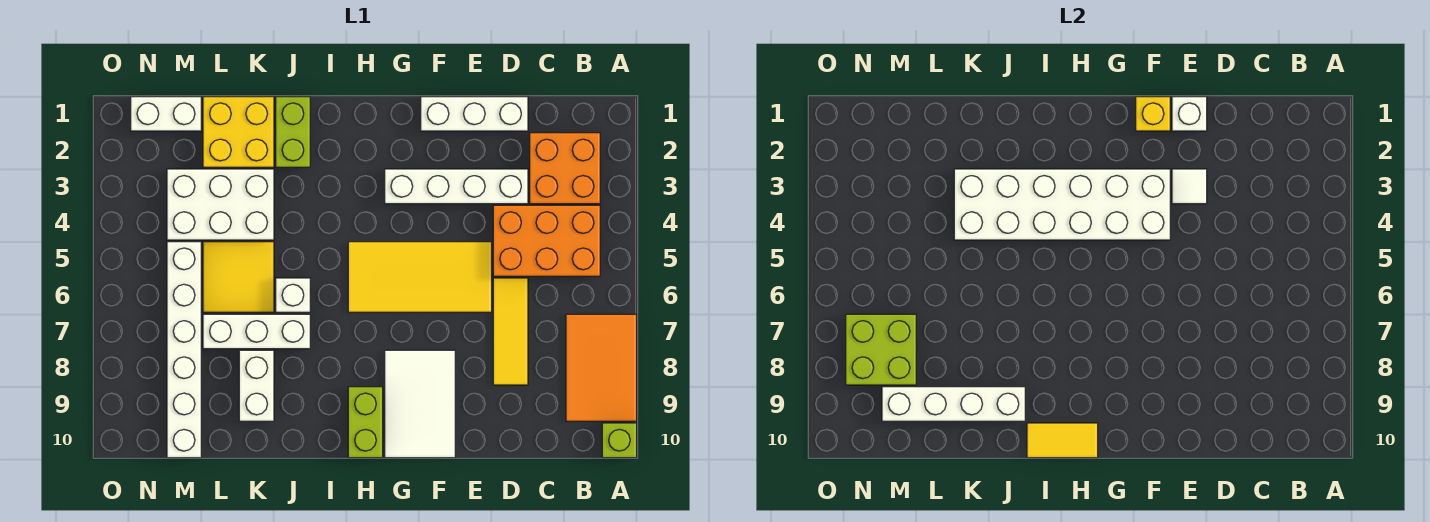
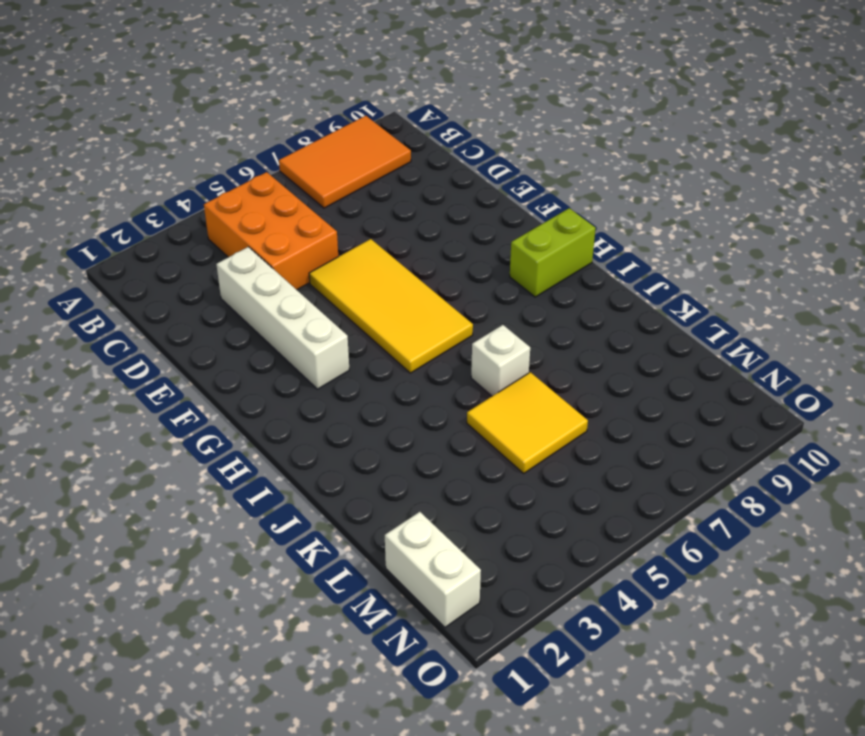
none -> lime 1x1 brick [602,423,637,458]
none -> orange 2x2 brick [530,133,600,204]
none -> white 1x3 brick [421,97,528,131]

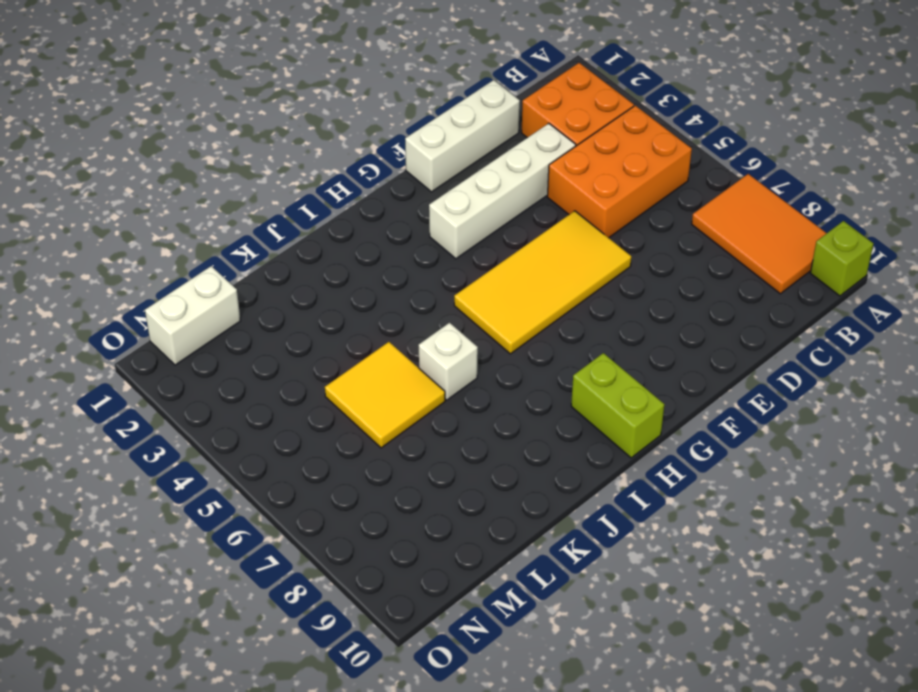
none -> yellow 1x3 tile [493,278,528,385]
none -> white 2x3 tile [385,350,455,458]
none -> lime 1x2 brick [276,97,310,167]

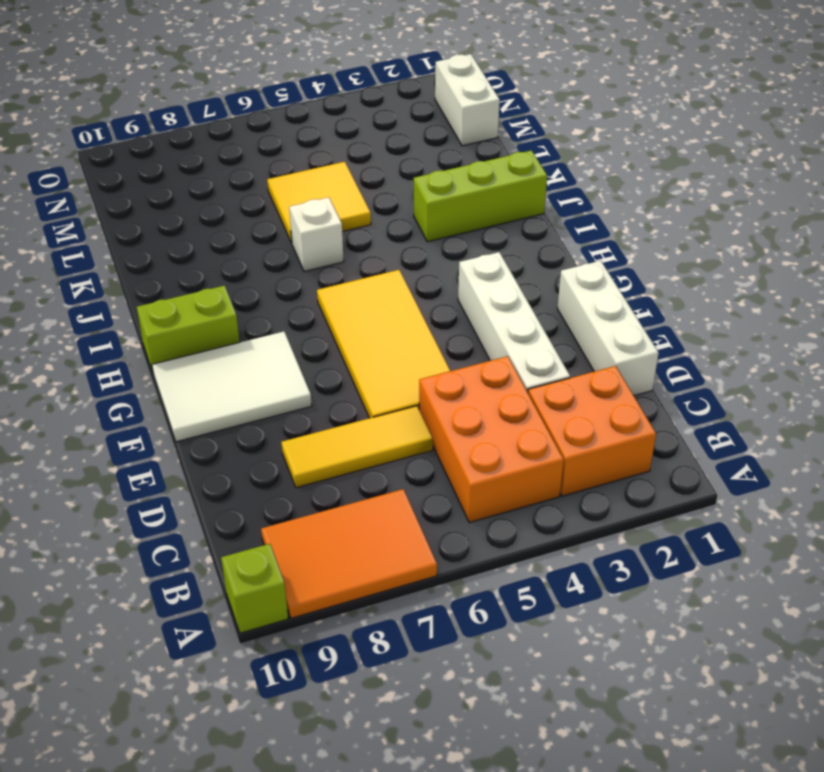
lime 1x3 brick [414,150,547,242] -> lime 1x2 brick [276,97,310,167]
none -> white 1x3 brick [203,314,310,349]
none -> yellow 2x2 brick [203,97,274,167]
none -> white 2x3 brick [167,169,274,240]

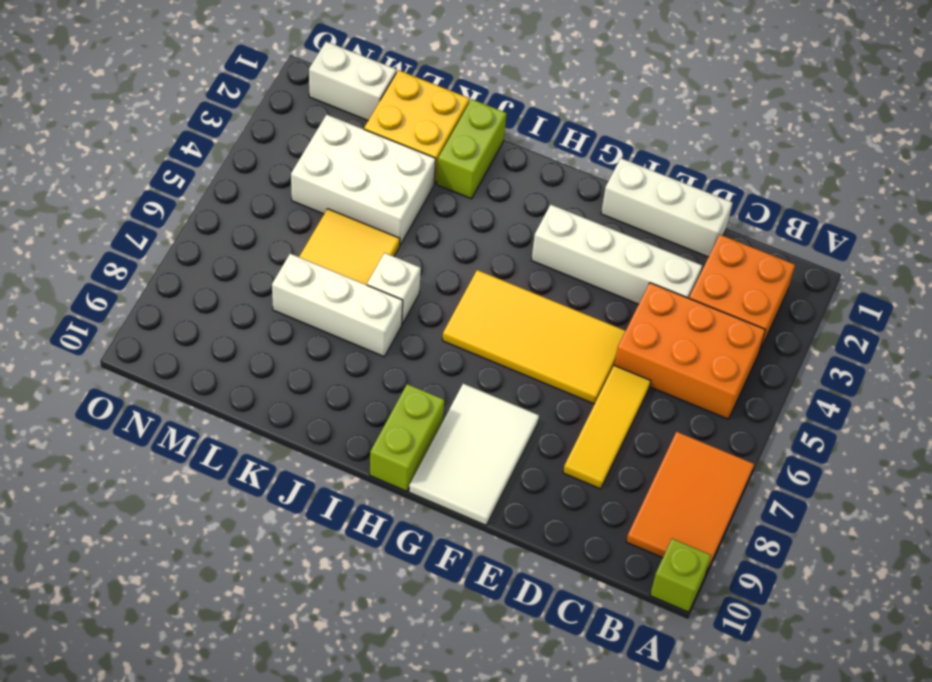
none -> white 1x2 brick [239,350,274,421]
none -> white 1x6 brick [167,242,201,458]
none -> white 1x1 brick [1172,97,1207,131]

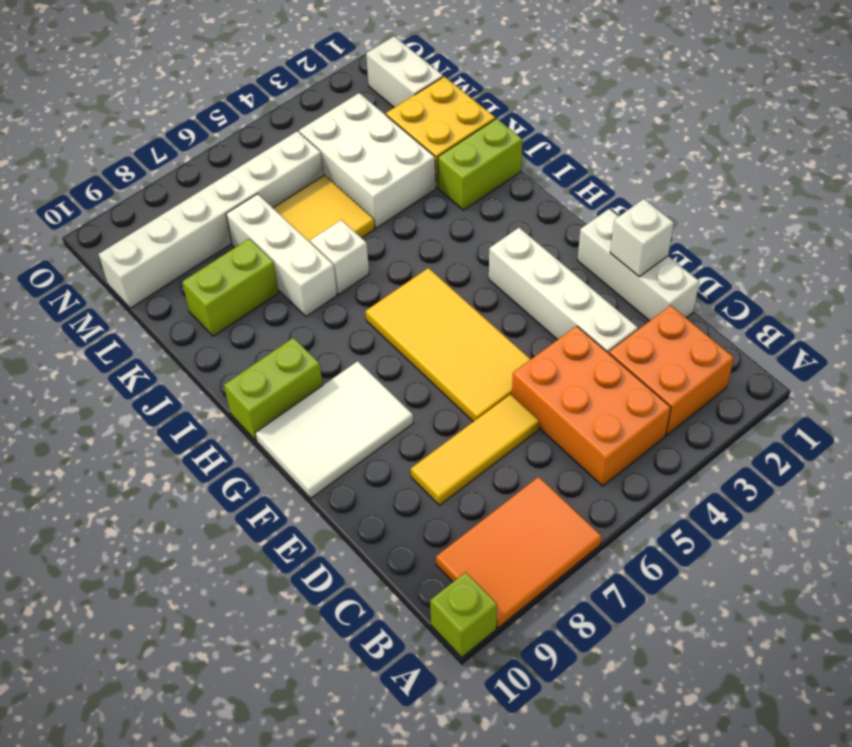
lime 1x2 brick [182,239,279,336] -> white 1x2 brick [239,350,274,421]
none -> white 1x1 tile [1172,169,1207,204]
none -> yellow 1x1 brick [1136,97,1170,131]
none -> white 2x6 brick [954,169,1170,240]

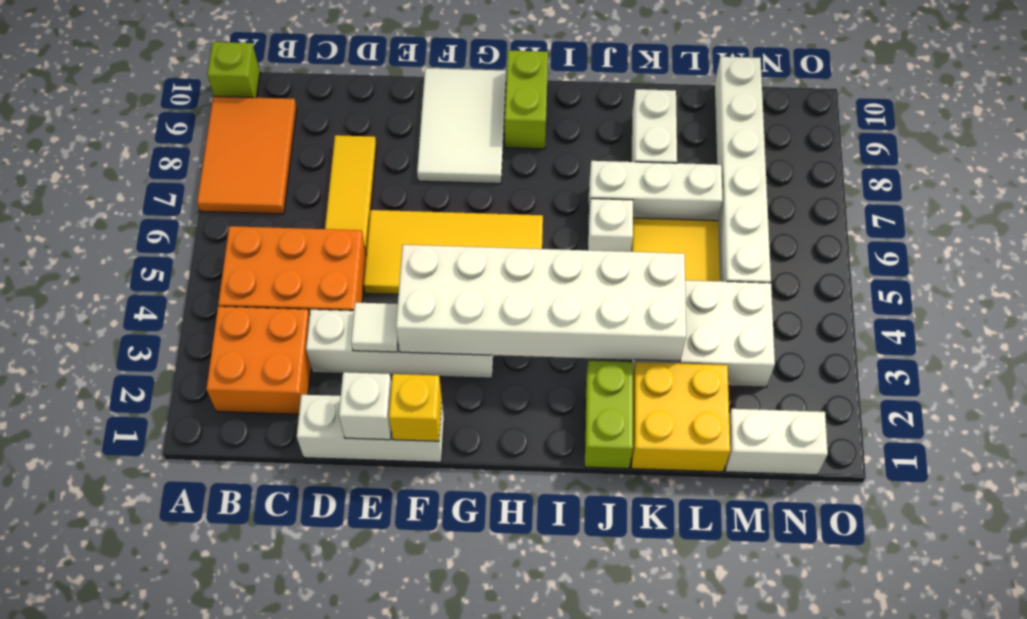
none -> yellow 1x2 tile [1027,423,1098,458]
none -> white 1x4 brick [882,387,1025,421]
none -> lime 2x2 brick [846,314,916,385]

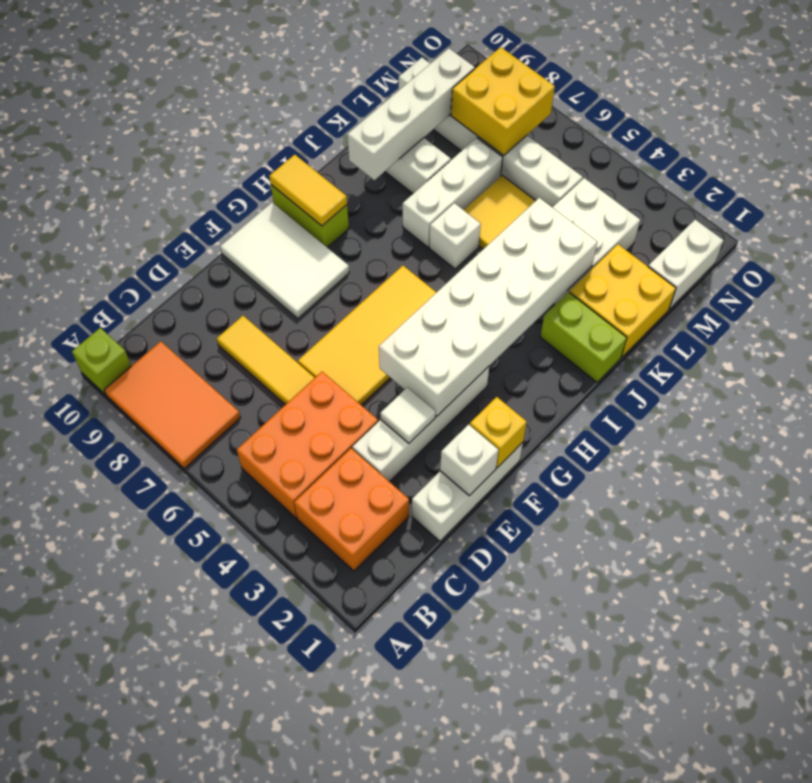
yellow 1x2 tile [269,155,347,226] -> yellow 1x2 tile turned to [1027,423,1098,458]
yellow 2x2 brick [451,47,555,156] -> lime 2x2 brick [846,314,916,385]

